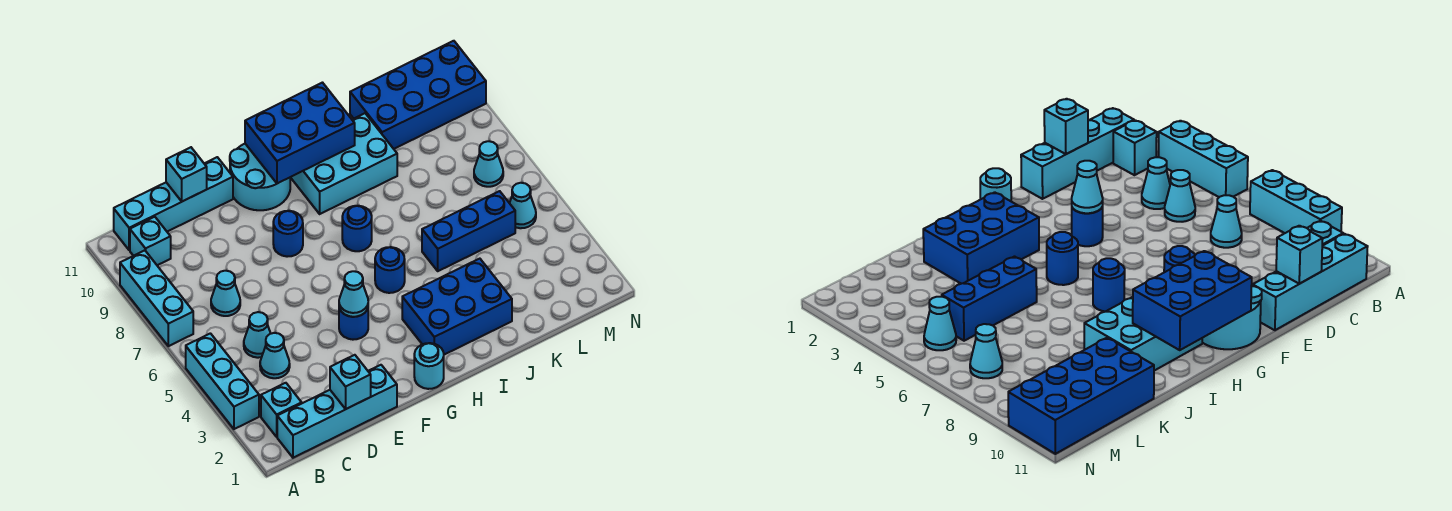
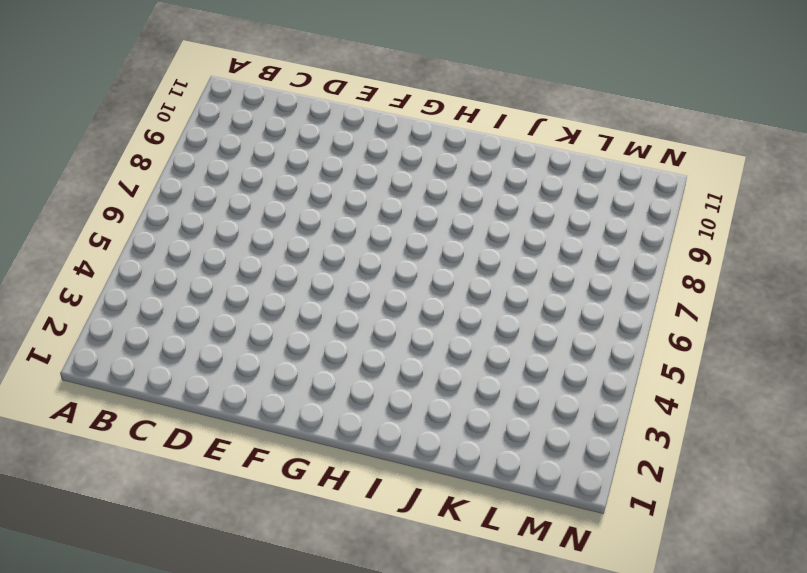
none -> cyan 1x3 brick [186,333,259,429]
none -> cyan 1x3 brick [120,250,193,346]
none -> cyan 1x4 brick [277,365,397,458]

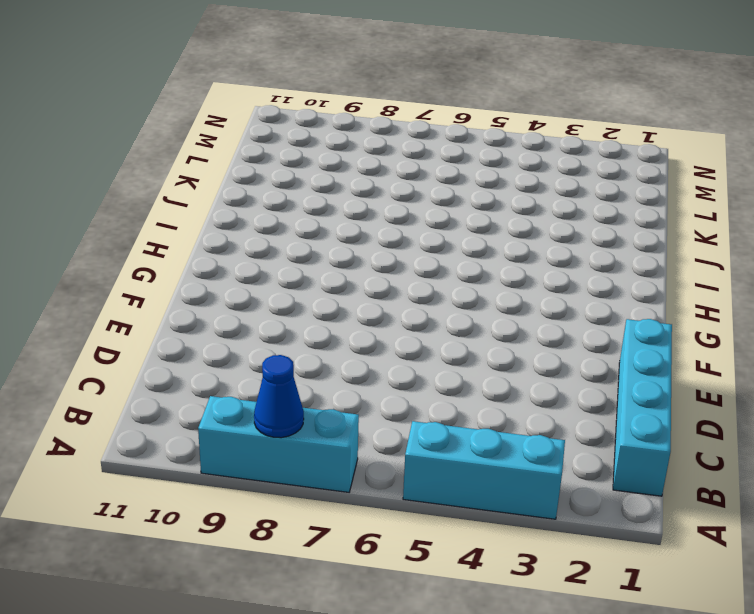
blue 1x1 cone [254,355,304,438] -> none
none -> cyan 1x1 brick [261,383,302,437]
none -> cyan 1x1 brick [130,217,171,265]
none -> cyan 1x4 brick [114,157,233,250]

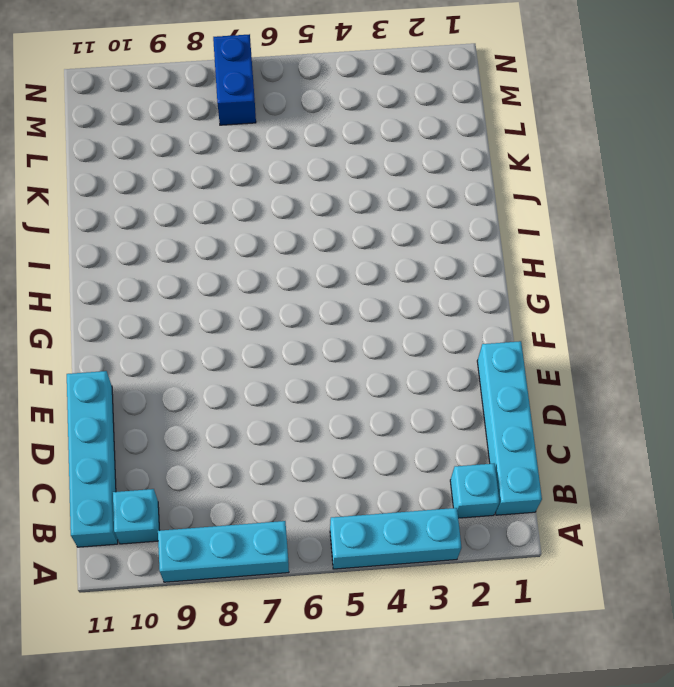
blue 1x2 brick [213,34,256,125] -> cyan 1x1 cone [474,141,503,187]
none -> cyan 1x1 cone [260,333,290,378]
none -> cyan 1x1 cone [244,312,271,358]
none -> cyan 1x1 cone [211,271,240,316]

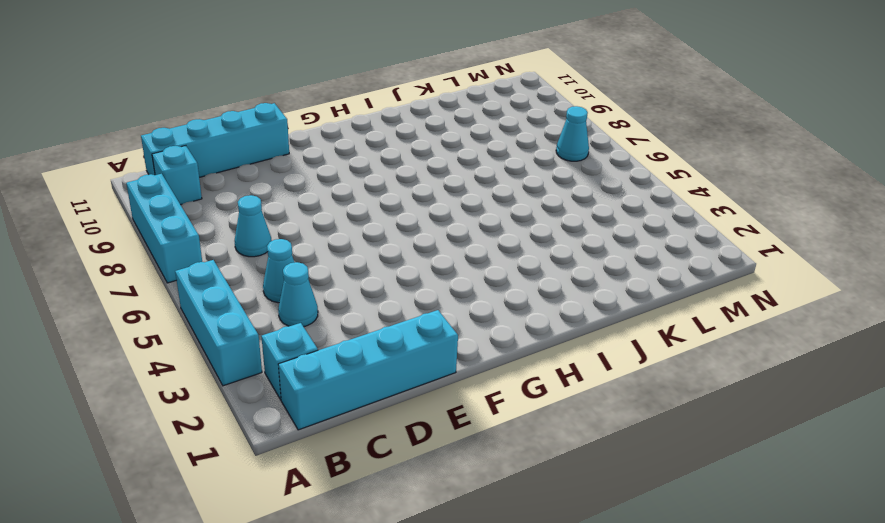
none -> blue 1x1 round brick [339,308,368,340]
none -> blue 1x1 round brick [273,211,303,257]
none -> cyan 2x2 round brick [230,144,290,210]

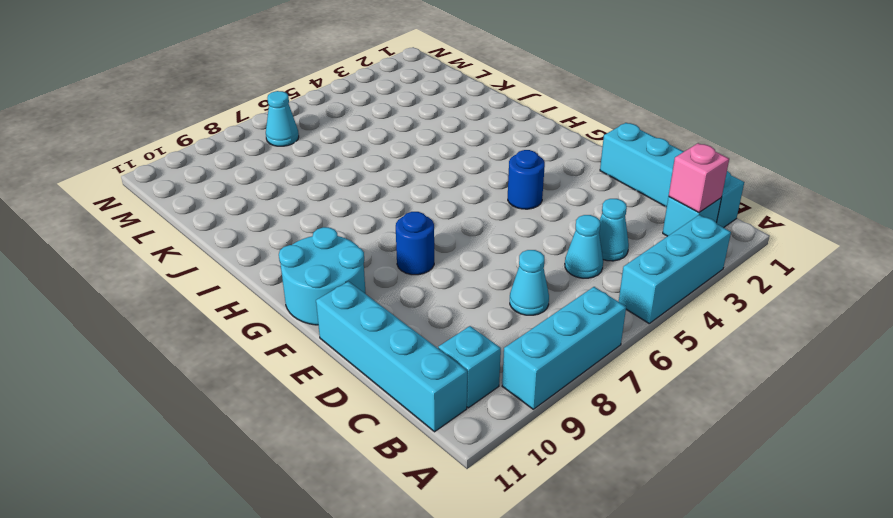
pink 1x1 brick [669,143,729,212] -> none
none -> cyan 1x1 round brick [414,343,444,389]
none -> blue 2x3 brick [402,259,512,355]
none -> blue 1x1 round brick [375,247,405,293]

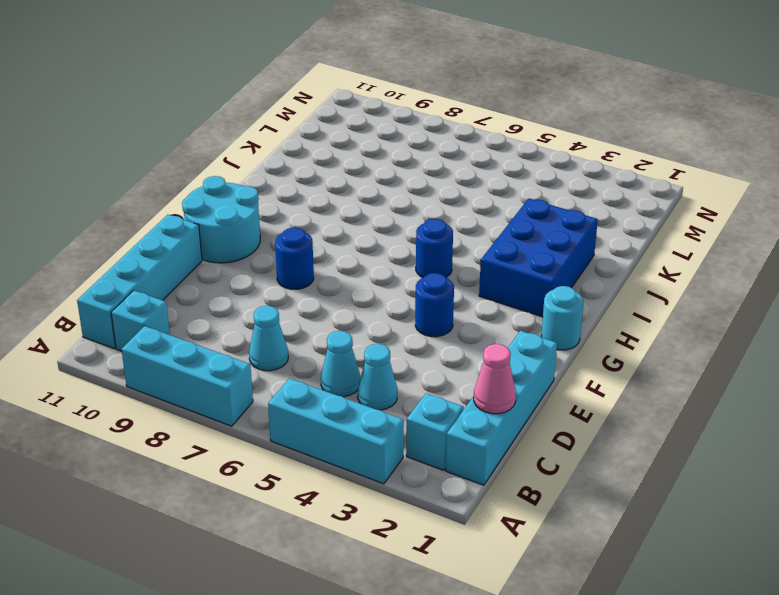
pink 1x1 cone [474,344,516,414] -> none
none -> blue 1x1 round brick [342,206,372,251]
none -> cyan 2x3 brick [290,113,397,214]
none -> blue 1x3 brick [422,191,515,271]

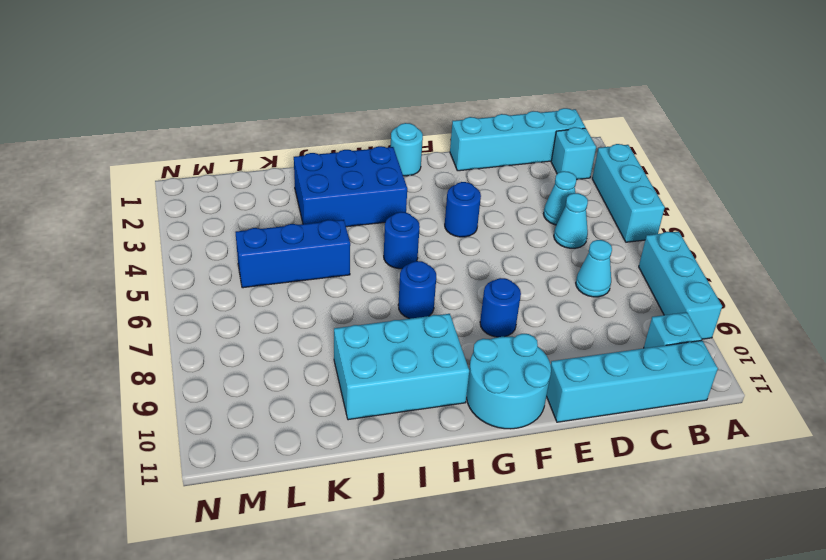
none -> blue 2x4 brick [350,41,486,149]
none -> cyan 1x1 cone [510,183,536,228]
none -> cyan 1x1 cone [474,141,503,187]

